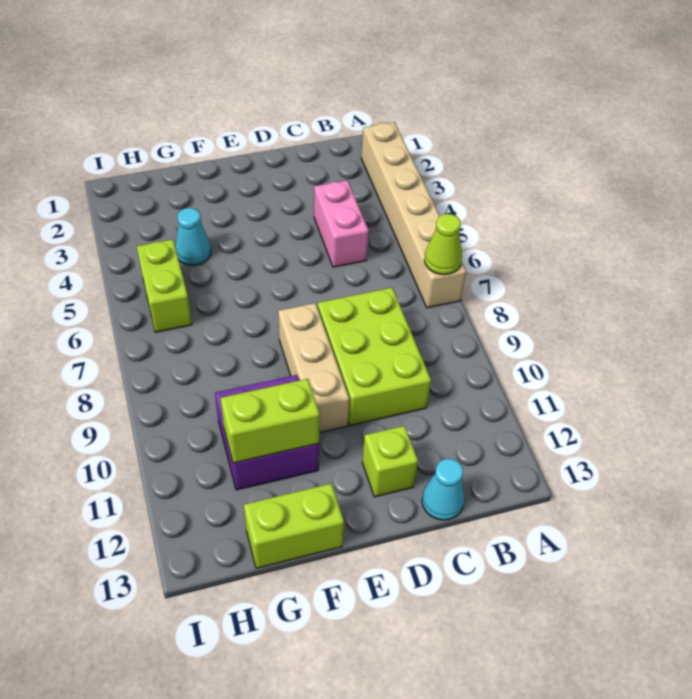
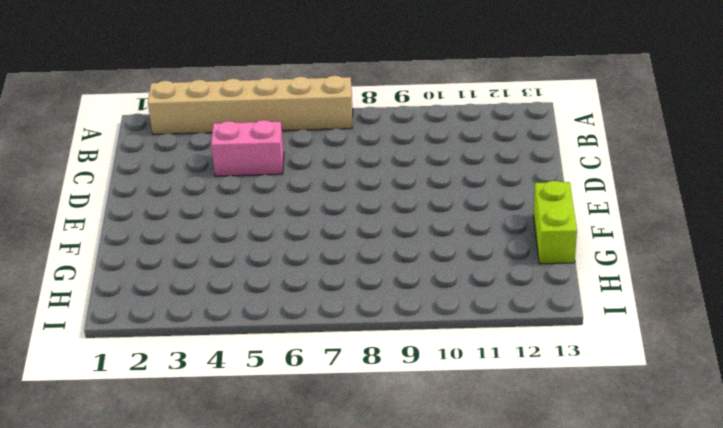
none -> lime 2x3 brick [318,288,431,426]
none -> cyan 1x1 cone [422,459,465,520]
none -> lime 1x1 brick [362,426,418,497]

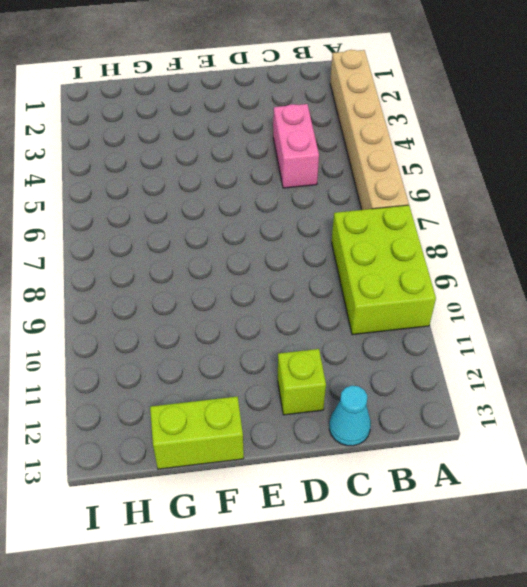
lime 2x3 brick [332,205,436,335] -> lime 2x3 brick moved to [318,288,431,426]
none -> tan 1x3 brick [278,303,349,433]
none -> purple 2x2 brick [215,375,319,490]
none -> cyan 1x1 cone [175,208,211,265]

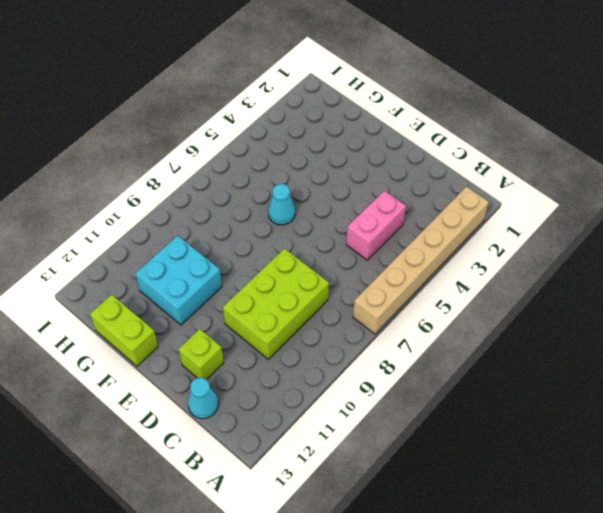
cyan 1x1 cone [268,184,295,225] -> cyan 1x1 cone moved to [175,208,211,265]
cyan 2x2 brick [135,236,222,325] -> purple 2x2 brick [215,375,319,490]
none -> tan 1x3 brick [278,303,349,433]
none -> lime 1x2 brick [137,240,192,332]
none -> lime 1x1 cone [424,214,462,275]

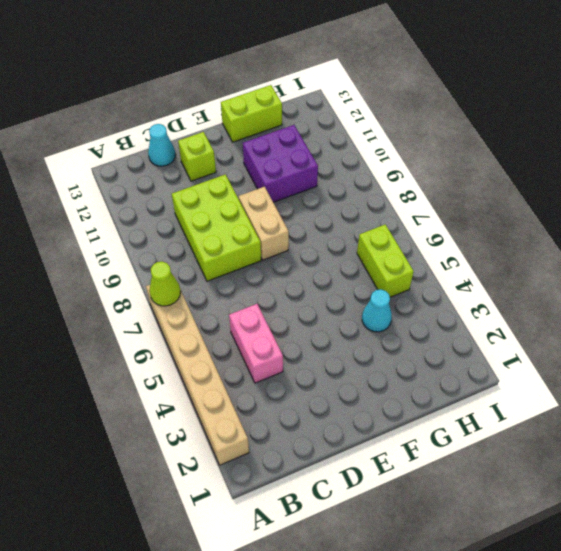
tan 1x2 brick [239,187,289,260] -> tan 1x3 brick [278,303,349,433]
none -> lime 1x2 brick [220,379,320,463]

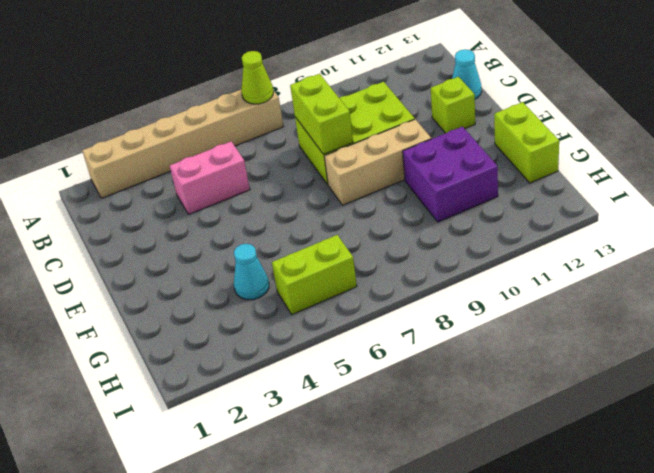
lime 1x2 brick [290,74,353,154] -> lime 1x2 brick moved to [220,379,320,463]

